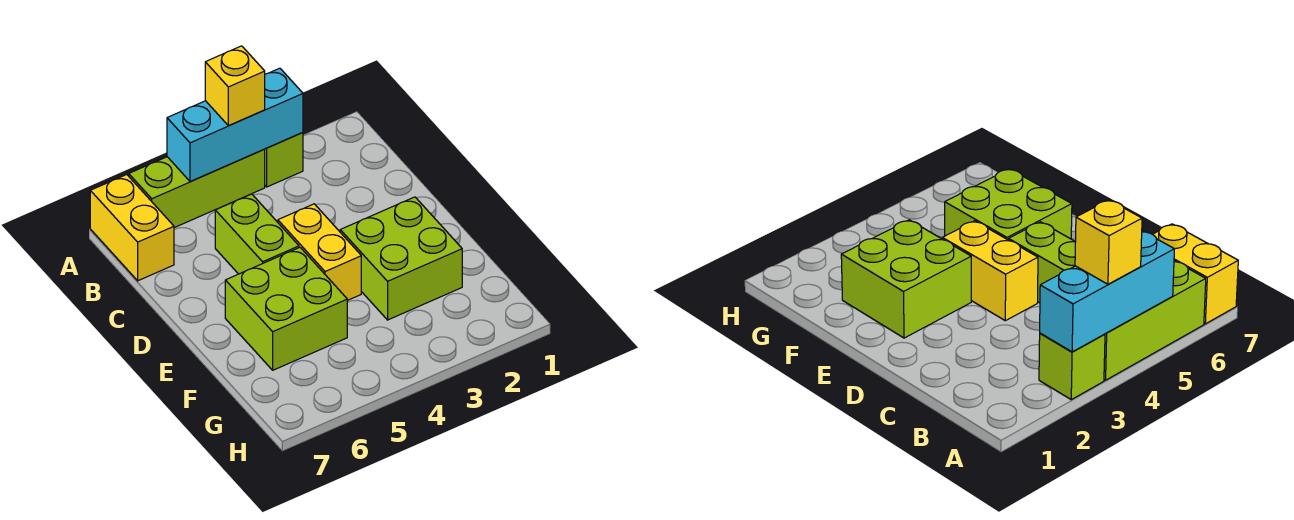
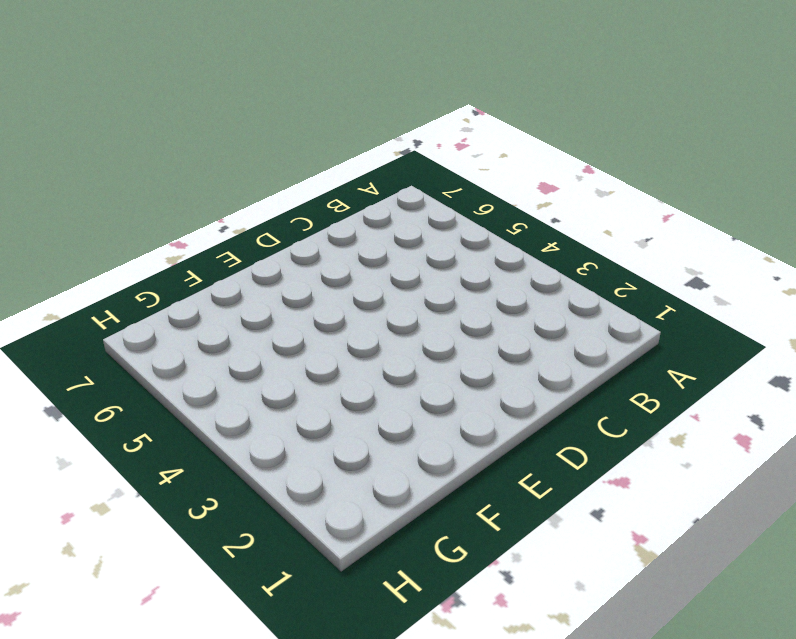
none -> lime 1x1 brick [265,133,303,187]
none -> lime 1x3 brick [129,149,265,228]

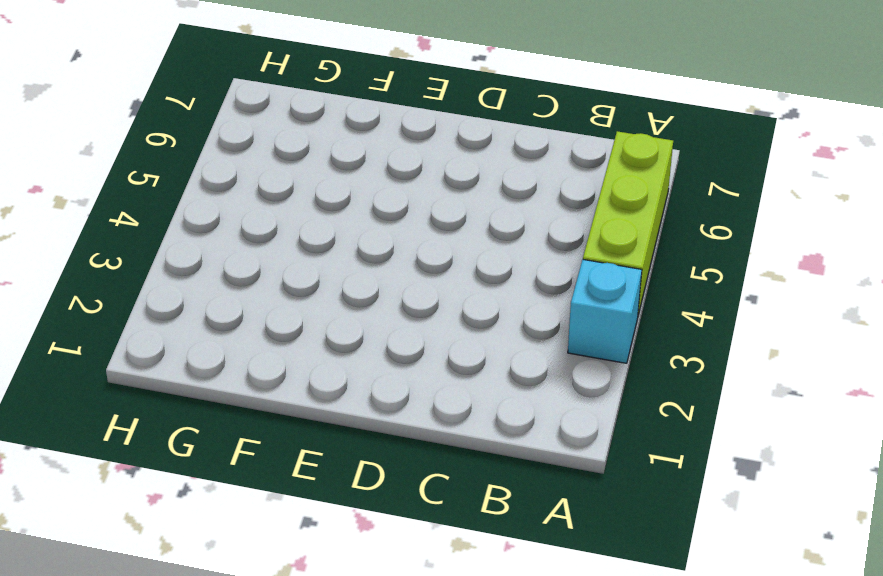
cyan 1x1 brick [568,260,642,363] -> lime 1x1 brick [265,133,303,187]
none -> yellow 1x2 brick [90,175,174,281]
none -> lime 1x2 brick [215,194,299,274]

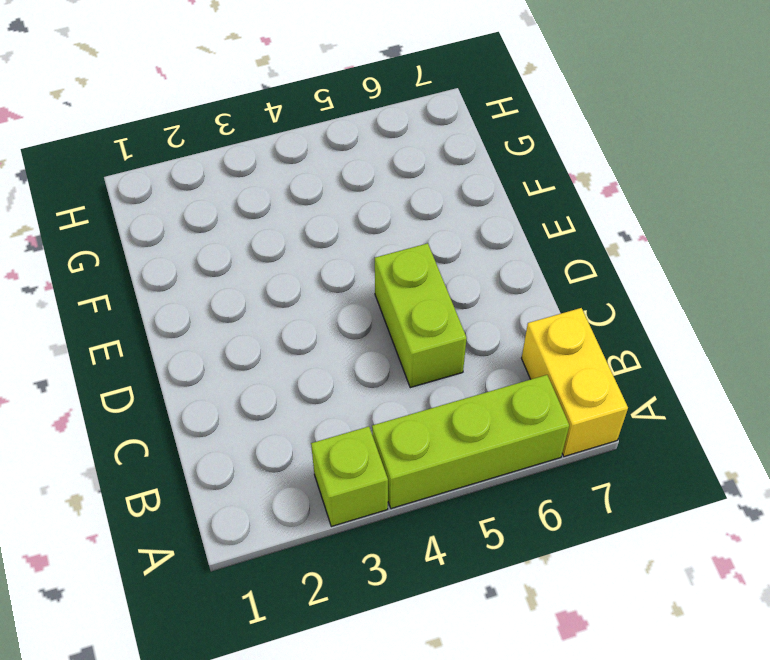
none -> yellow 1x2 brick [278,204,361,301]
none -> lime 2x2 brick [340,197,462,320]

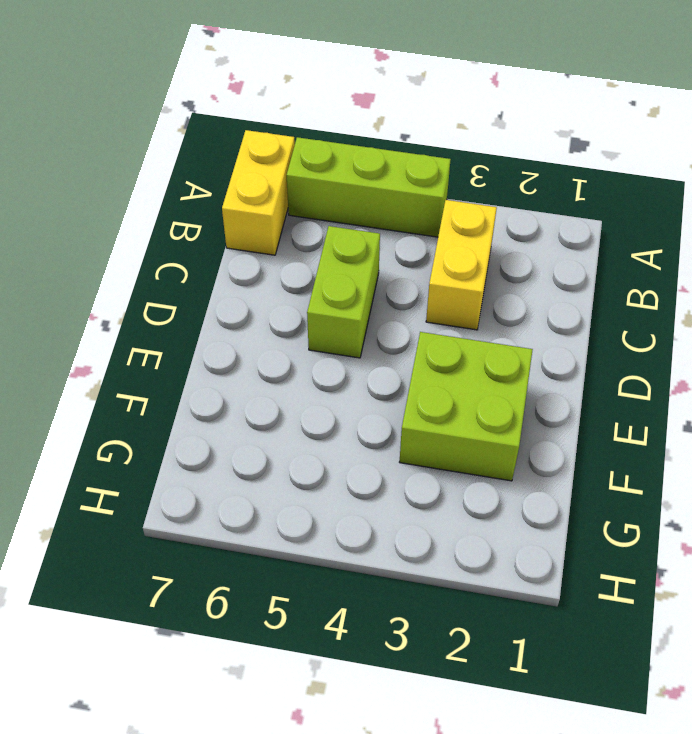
yellow 1x2 brick [426,200,497,330] -> yellow 1x2 brick moved to [278,204,361,301]
none -> lime 1x1 brick [265,133,303,187]
none -> lime 2x2 brick [225,247,347,370]

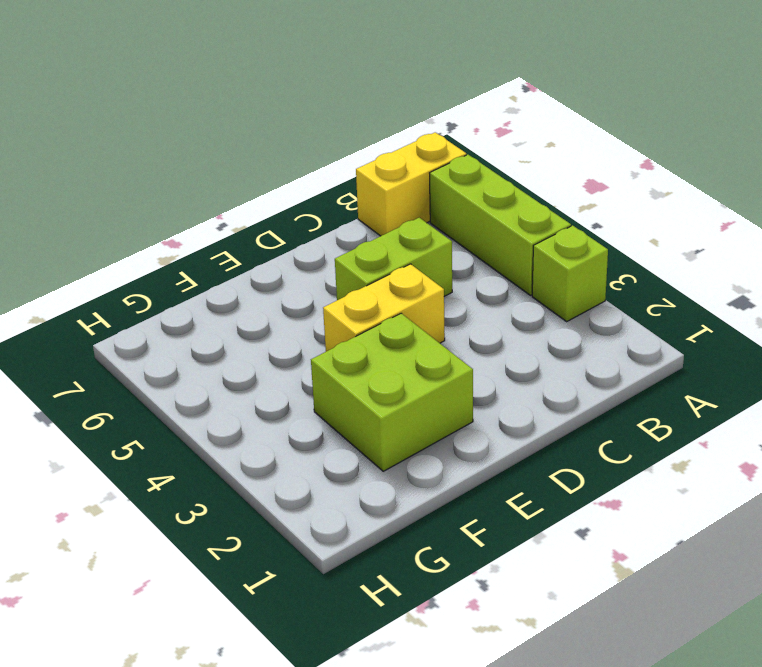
none -> lime 2x2 brick [225,247,347,370]
none -> cyan 1x3 brick [167,68,303,181]

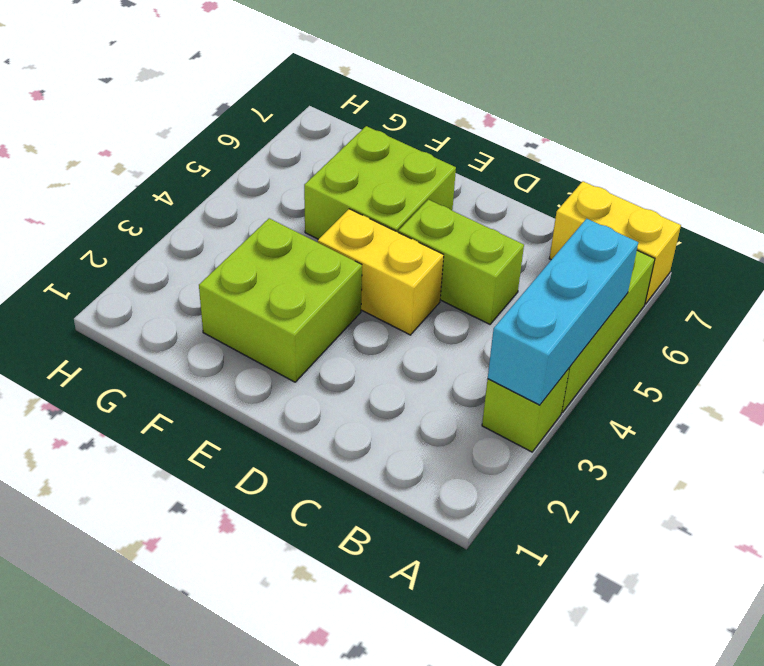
none -> yellow 1x1 brick [205,46,265,126]

